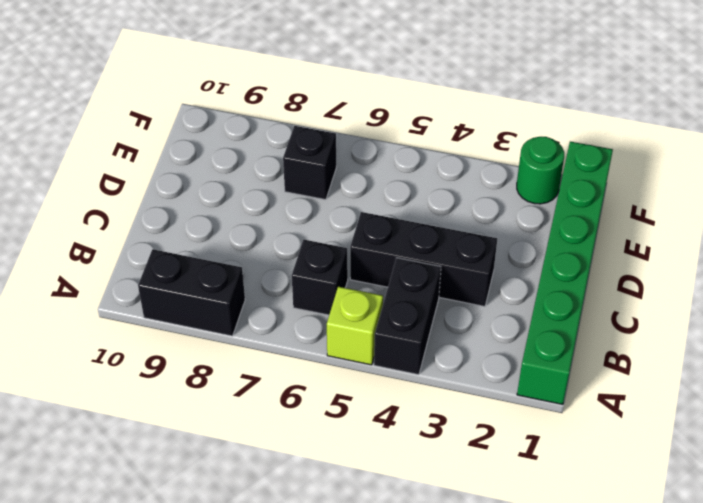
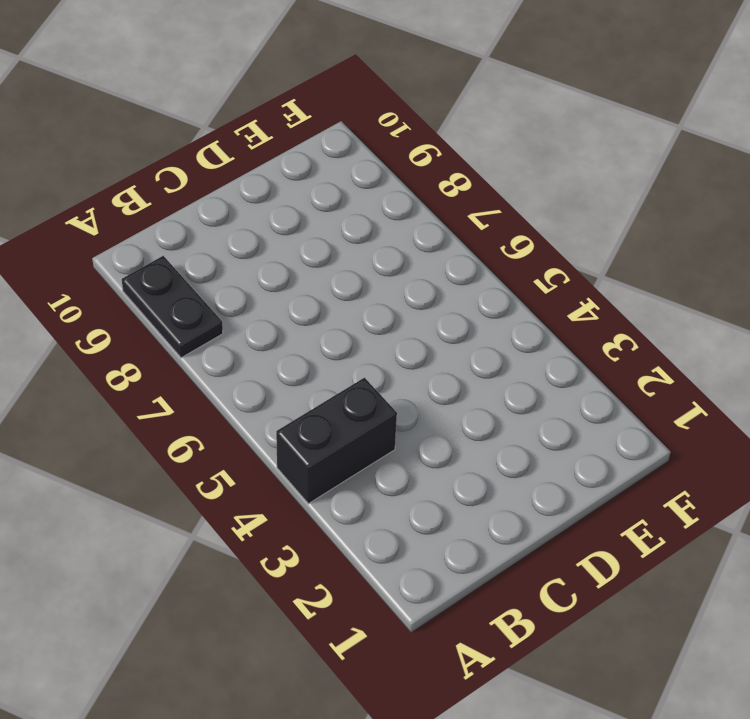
black 1x2 plate [122,256,223,358] -> black 1x2 brick [138,249,245,336]
none -> green 1x6 brick [517,142,613,404]
none -> lime 1x1 brick [327,287,383,365]

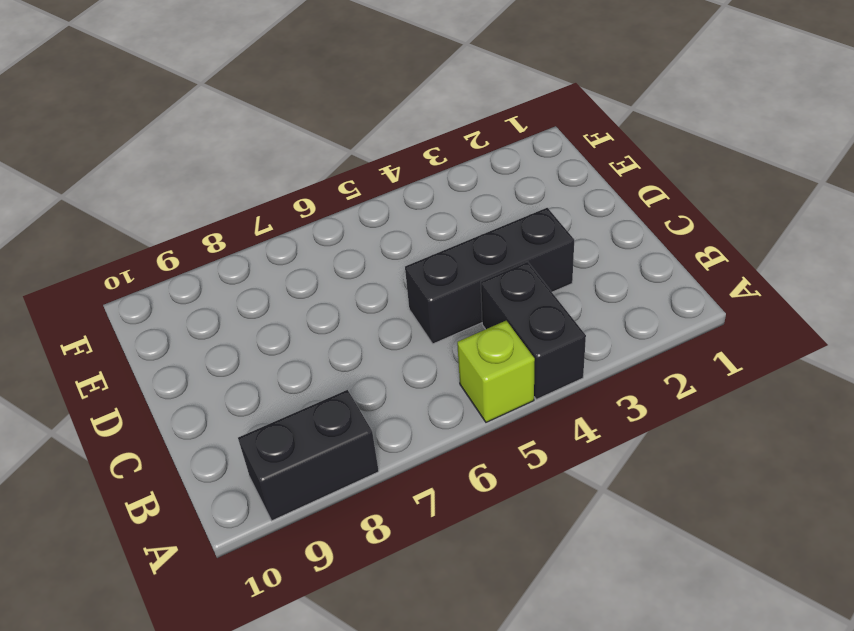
none -> green 1x6 brick [517,142,613,404]
none -> black 1x1 brick [292,240,348,315]

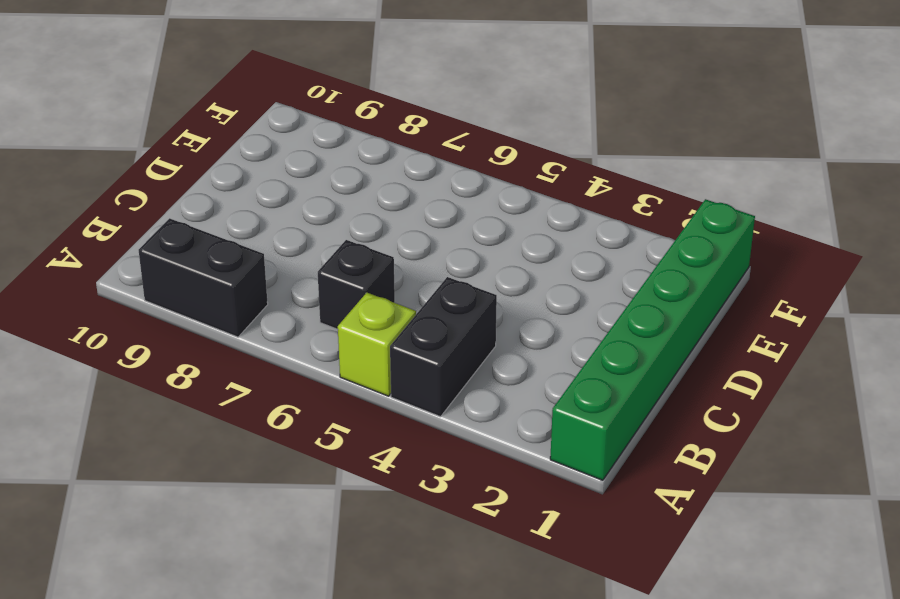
none -> black 1x3 brick [350,212,497,307]
none -> black 1x1 brick [283,126,336,200]

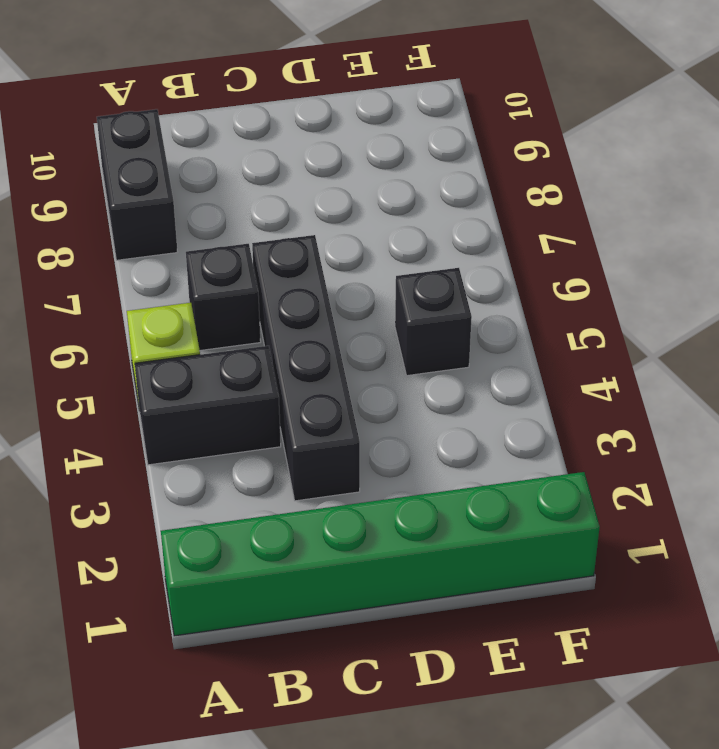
black 1x4 brick [252,235,360,501] -> black 1x3 brick [350,212,497,307]
black 1x1 brick [395,268,472,376] -> black 1x1 brick moved to [283,126,336,200]
none -> green 1x1 round brick [517,137,564,204]

